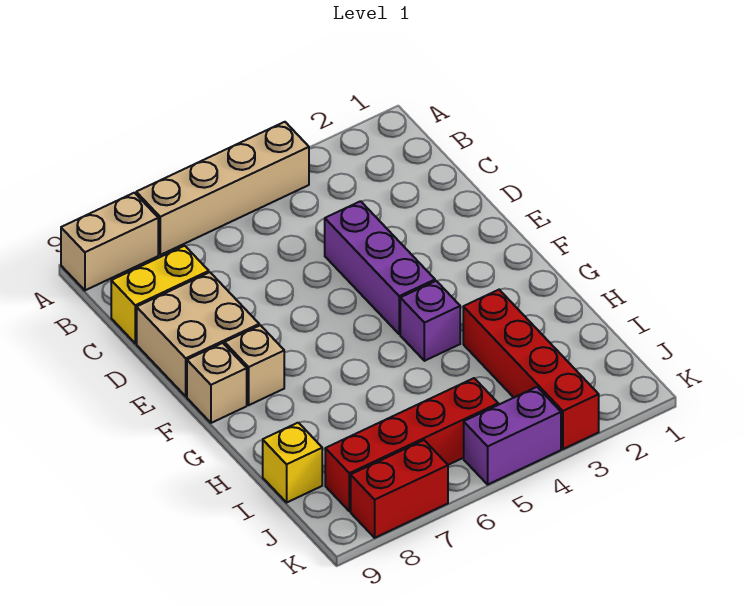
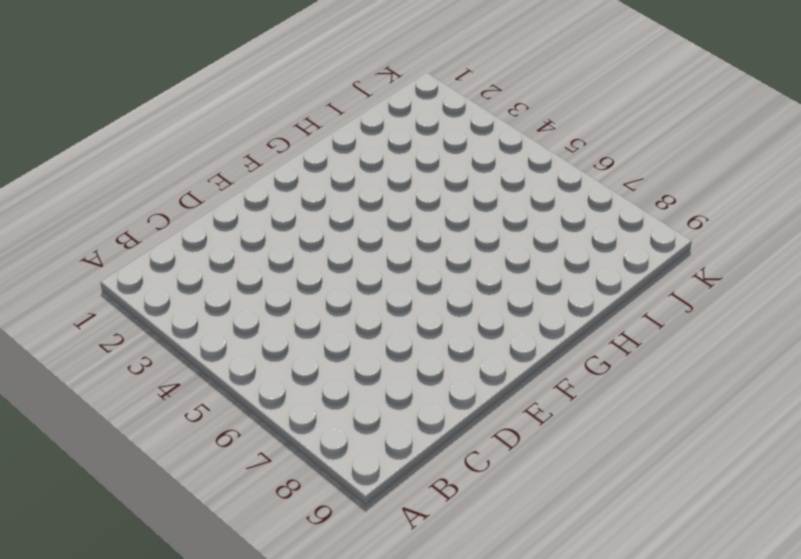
none -> tan 1x4 brick [136,122,309,255]
none -> tan 1x2 brick [61,193,158,290]
none -> yellow 1x2 brick [111,246,209,343]

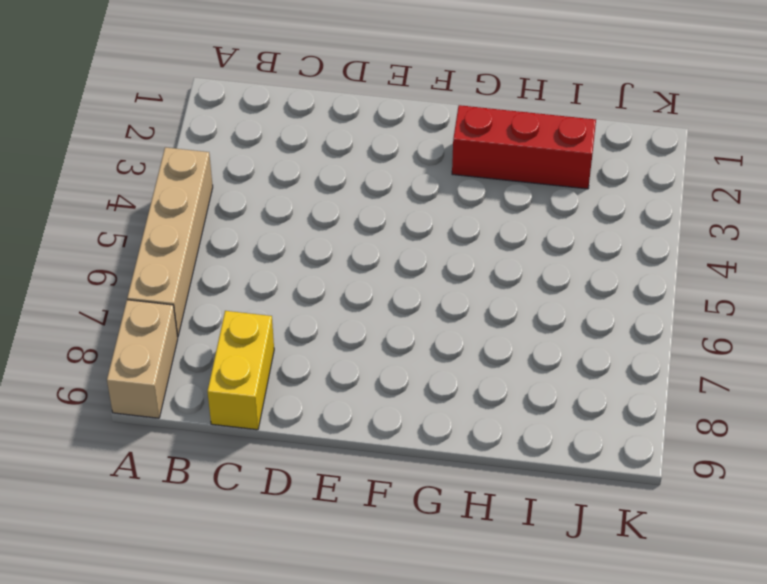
red 1x3 brick [452,105,596,189] -> none
none -> purple 1x3 brick [325,201,435,334]
none -> tan 2x2 brick [137,272,259,396]
none -> tan 1x1 brick [225,325,284,405]

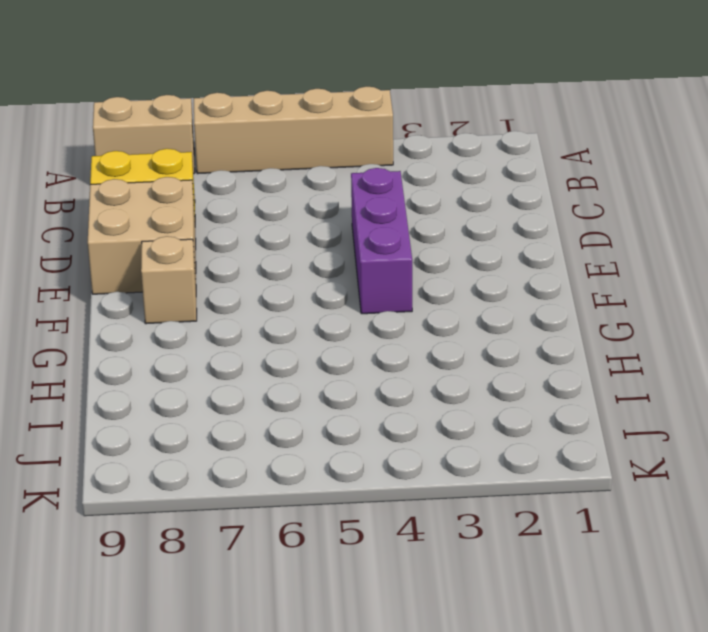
none -> tan 1x1 brick [187,343,247,423]
none -> purple 1x1 brick [400,281,460,361]
none -> red 1x4 brick [463,290,599,449]

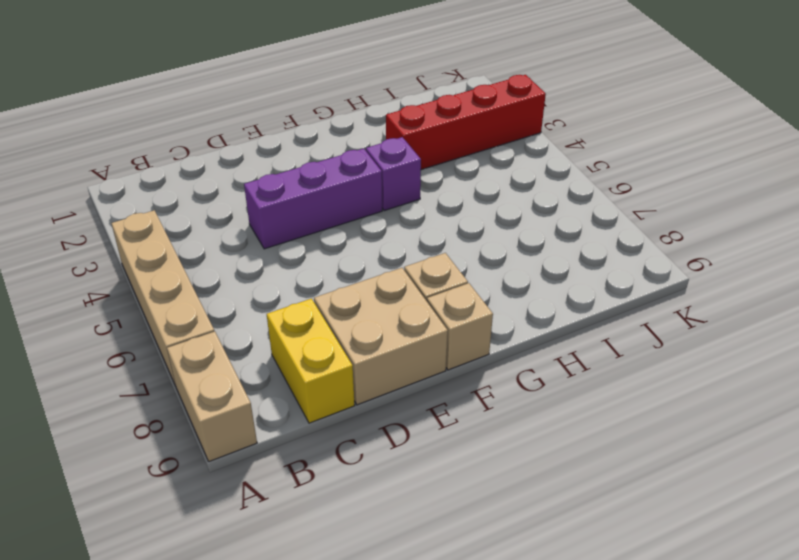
none -> yellow 1x1 brick [263,423,322,502]
none -> red 1x4 brick [325,378,498,511]
none -> purple 1x2 brick [464,387,561,484]

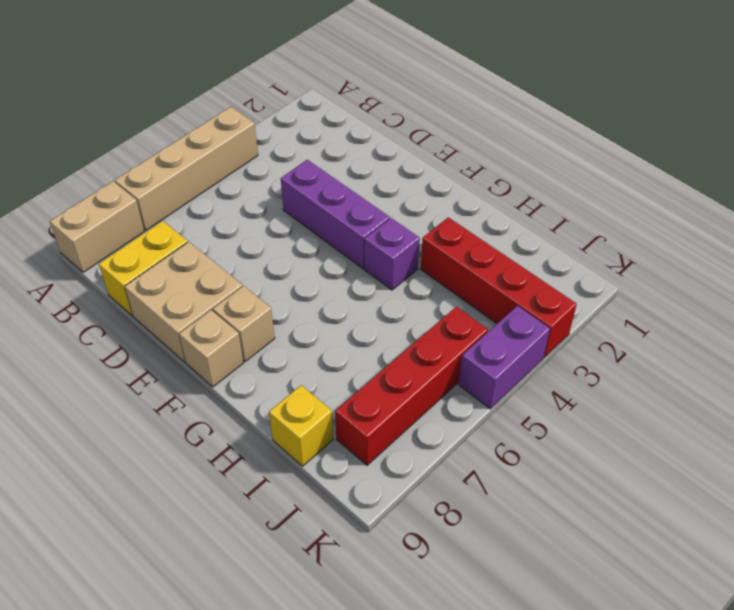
none -> red 1x2 brick [351,440,448,538]

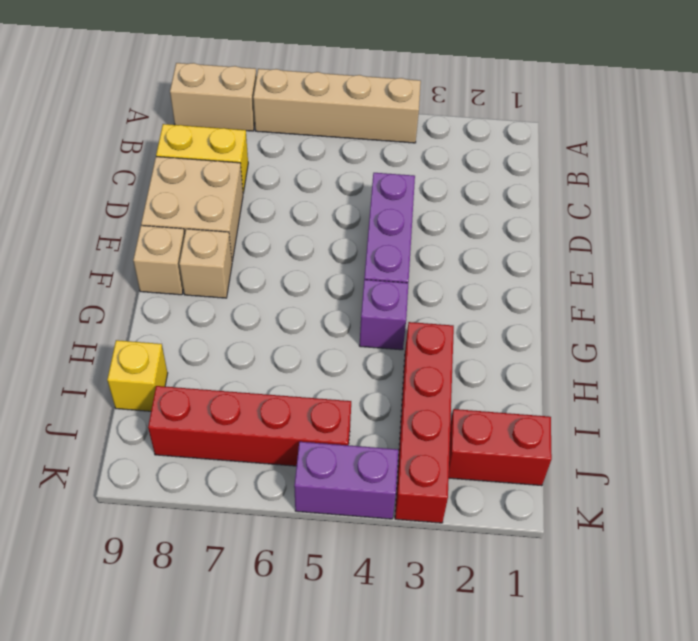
red 1x2 brick [449,409,552,486] -> red 1x2 brick moved to [351,440,448,538]

